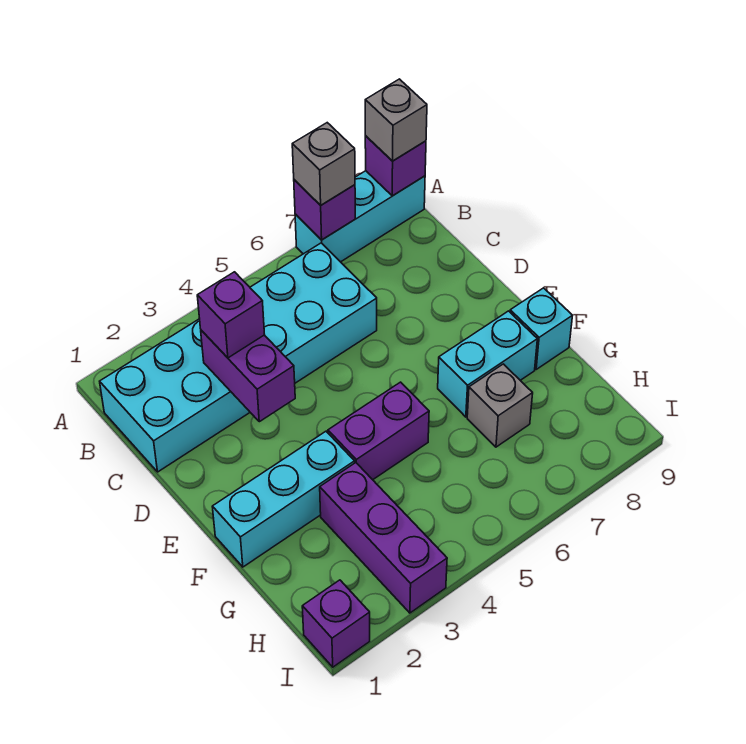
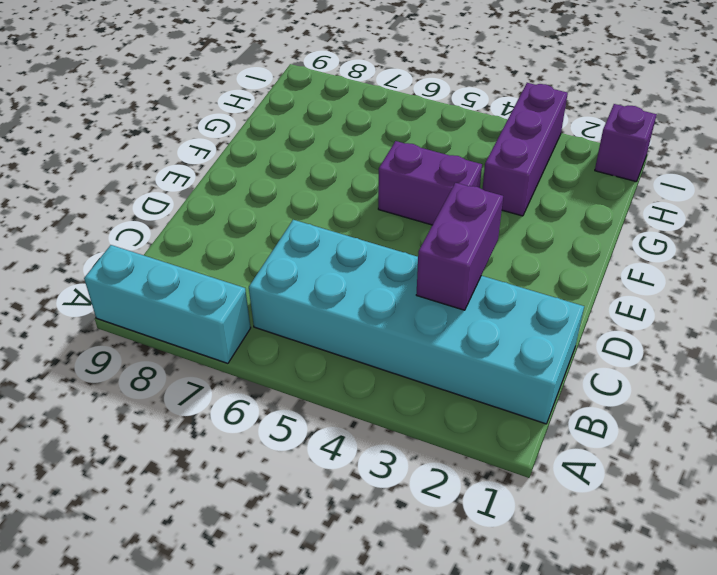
none -> cyan 1x3 brick [212,431,355,567]
none -> cyan 1x2 brick [438,311,537,417]
none -> cyan 1x1 brick [510,288,572,369]

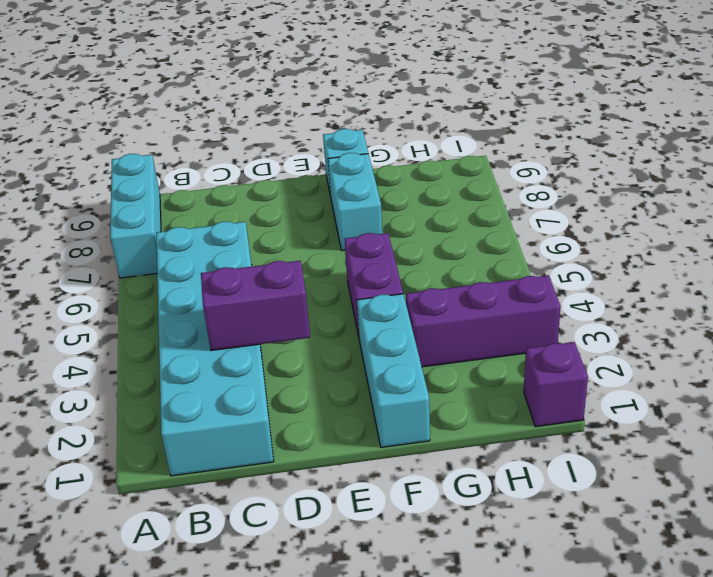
none -> grey 1x1 brick [467,364,533,447]
none -> purple 1x1 brick [294,180,355,240]
none -> purple 1x1 brick [365,136,426,196]

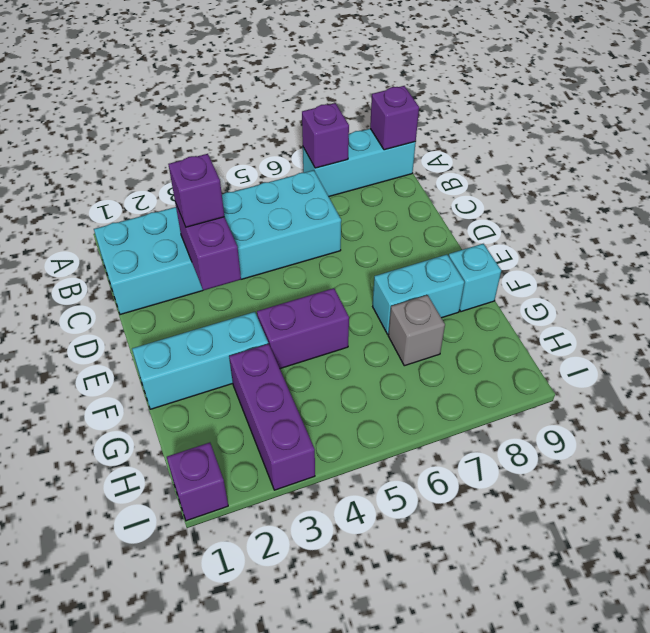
none -> grey 1x1 brick [292,123,355,205]
none -> grey 1x1 brick [365,79,427,161]

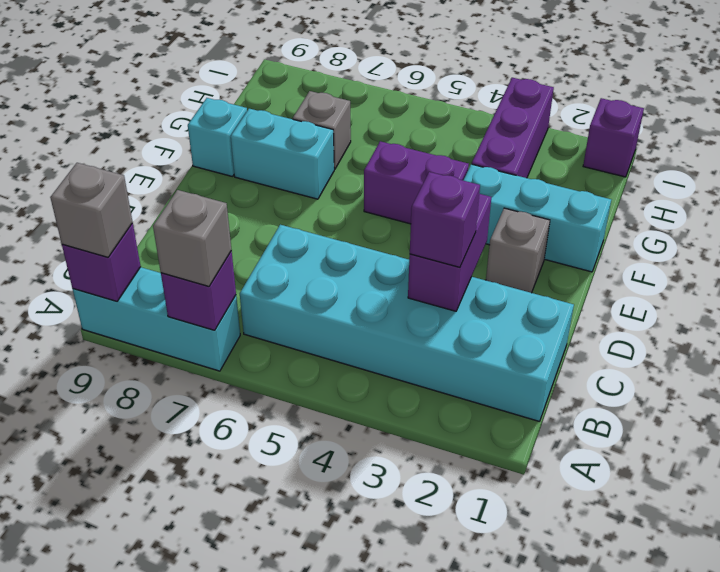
grey 1x1 brick [486,208,550,293] -> none

